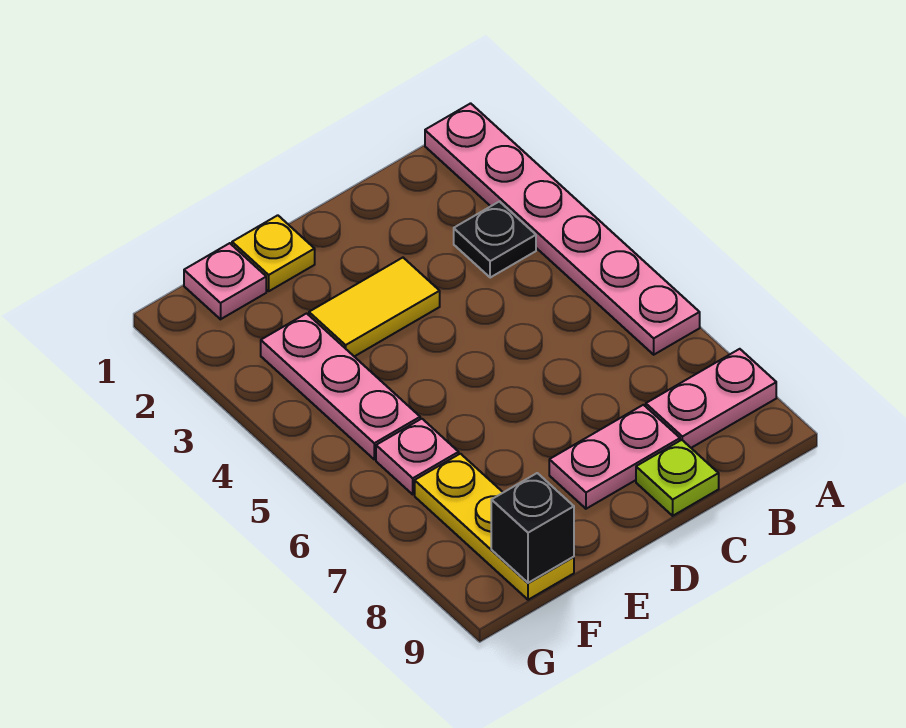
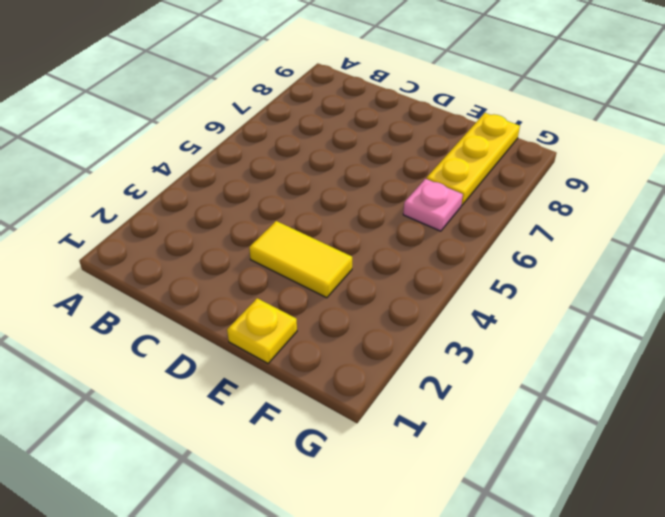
none -> pink 1x6 plate [425,103,700,355]
none -> pink 1x2 plate [646,349,776,448]
none -> black 1x1 plate [454,202,536,278]

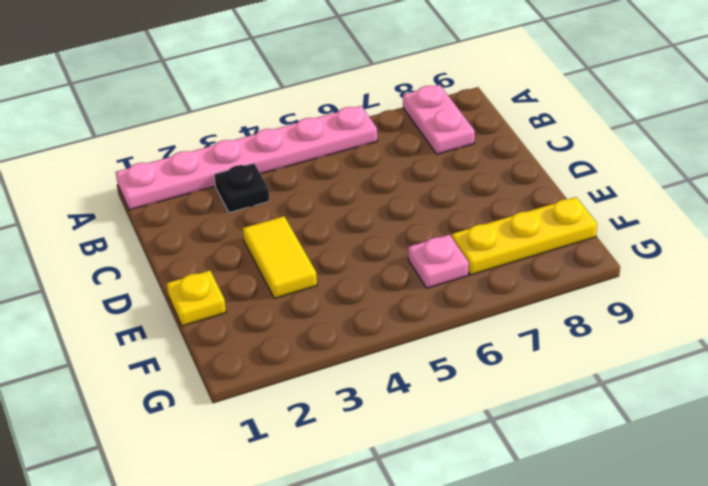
none -> pink 1x2 plate [549,405,680,509]
none -> lime 1x1 plate [636,440,719,516]
none -> pink 1x1 plate [184,243,266,319]

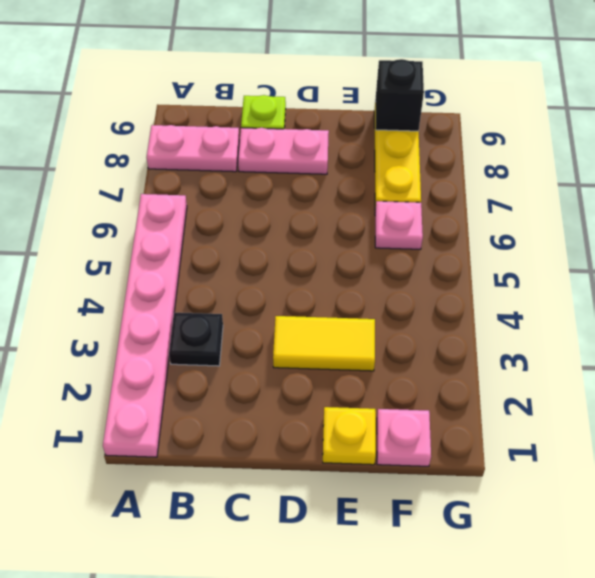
none -> pink 1x3 plate [261,313,420,459]

